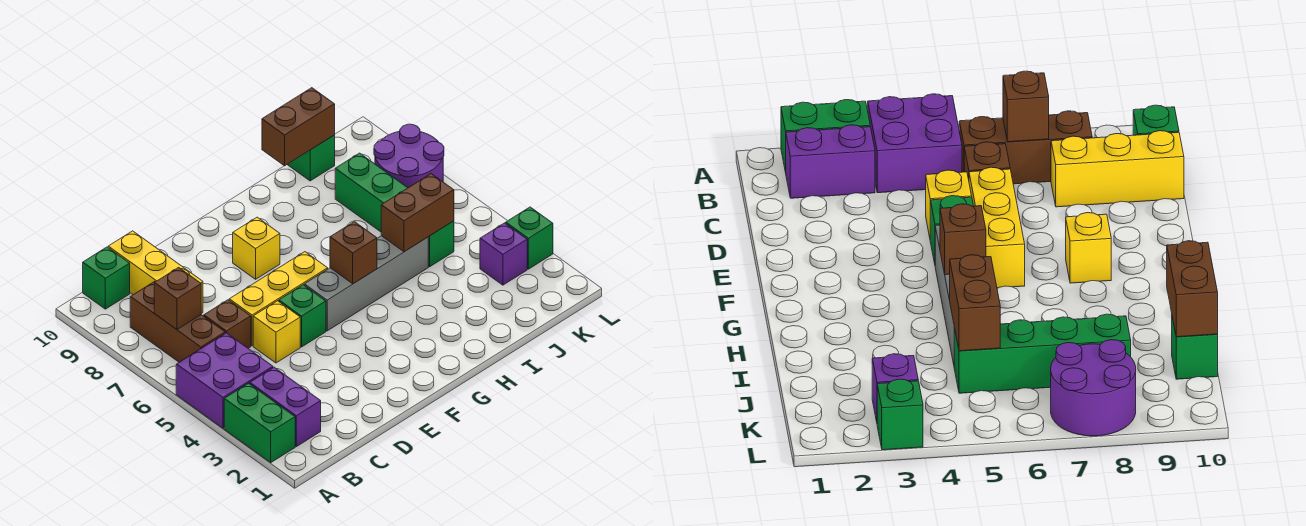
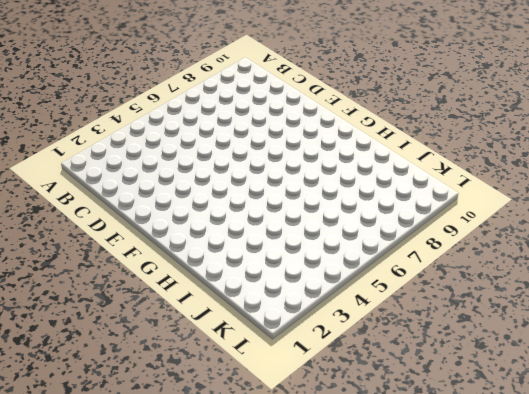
none -> green 1x2 brick [224,383,295,462]
none -> purple 2x2 brick [176,333,273,428]
none -> purple 1x2 brick [250,367,321,447]

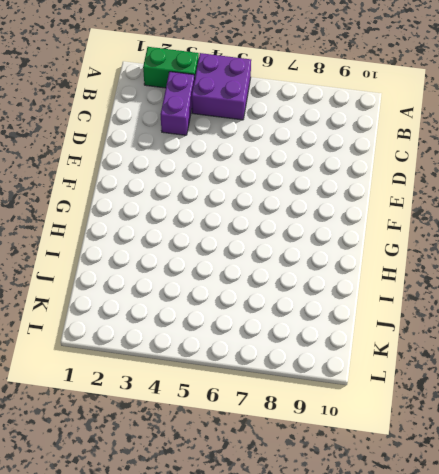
purple 1x2 brick [161,72,195,135] -> purple 1x2 brick turned to [250,367,321,447]
none -> brown 1x3 brick [130,281,225,362]
none -> green 1x1 brick [83,247,130,309]
none -> brown 1x1 brick [204,300,251,348]

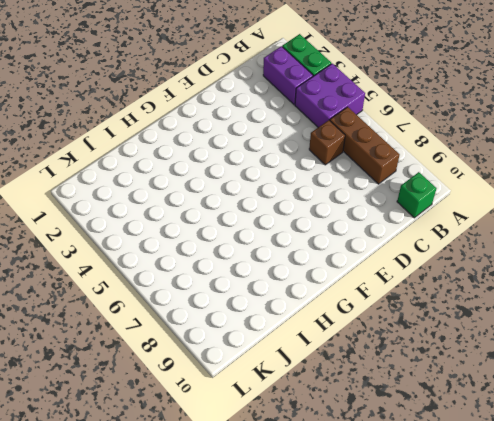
none -> yellow 1x3 brick [108,231,203,313]
none -> yellow 1x1 brick [253,301,300,363]
none -> yellow 1x3 brick [229,252,328,346]

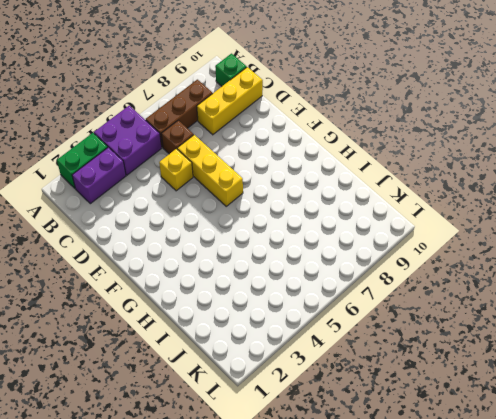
none -> green 1x1 brick [279,285,326,347]
none -> grey 1x4 brick [304,236,428,331]
none -> yellow 1x1 brick [233,217,280,279]

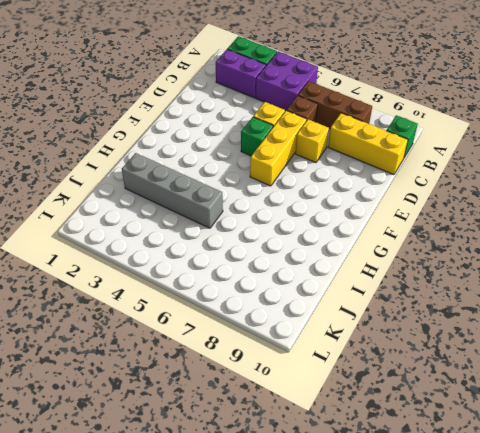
yellow 1x1 brick [295,119,329,163] -> yellow 1x1 brick moved to [233,217,280,279]
grey 1x4 brick [122,153,223,228] -> grey 1x4 brick turned to [304,236,428,331]
none -> green 1x4 brick [335,153,454,267]
none -> green 1x1 brick [287,135,335,181]
none -> purple 1x1 brick [480,223,527,285]

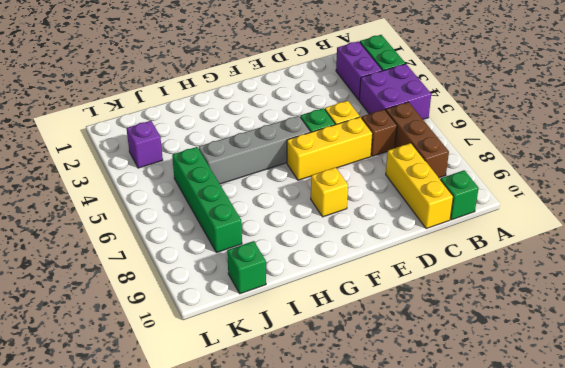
none -> purple 2x2 round brick [374,124,444,188]
none -> green 1x1 brick [506,207,553,269]
none -> brown 1x1 brick [154,267,201,329]

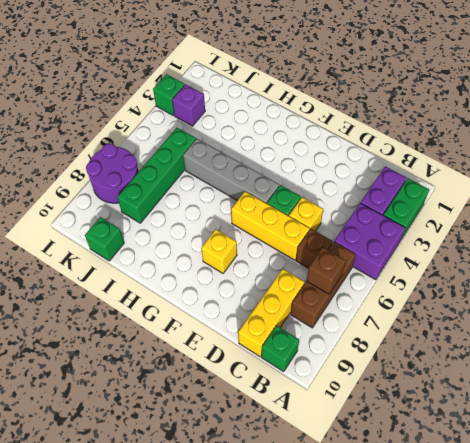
none -> brown 1x1 brick [330,222,377,284]
none -> brown 1x2 brick [381,174,454,252]
none -> brown 1x2 brick [262,88,335,166]

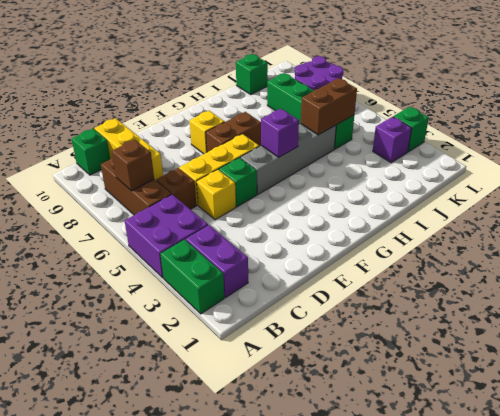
brown 1x2 brick [206,112,261,152] -> brown 1x2 brick moved to [262,88,335,166]
purple 1x1 brick [261,109,299,157] -> brown 1x1 brick [330,222,377,284]

